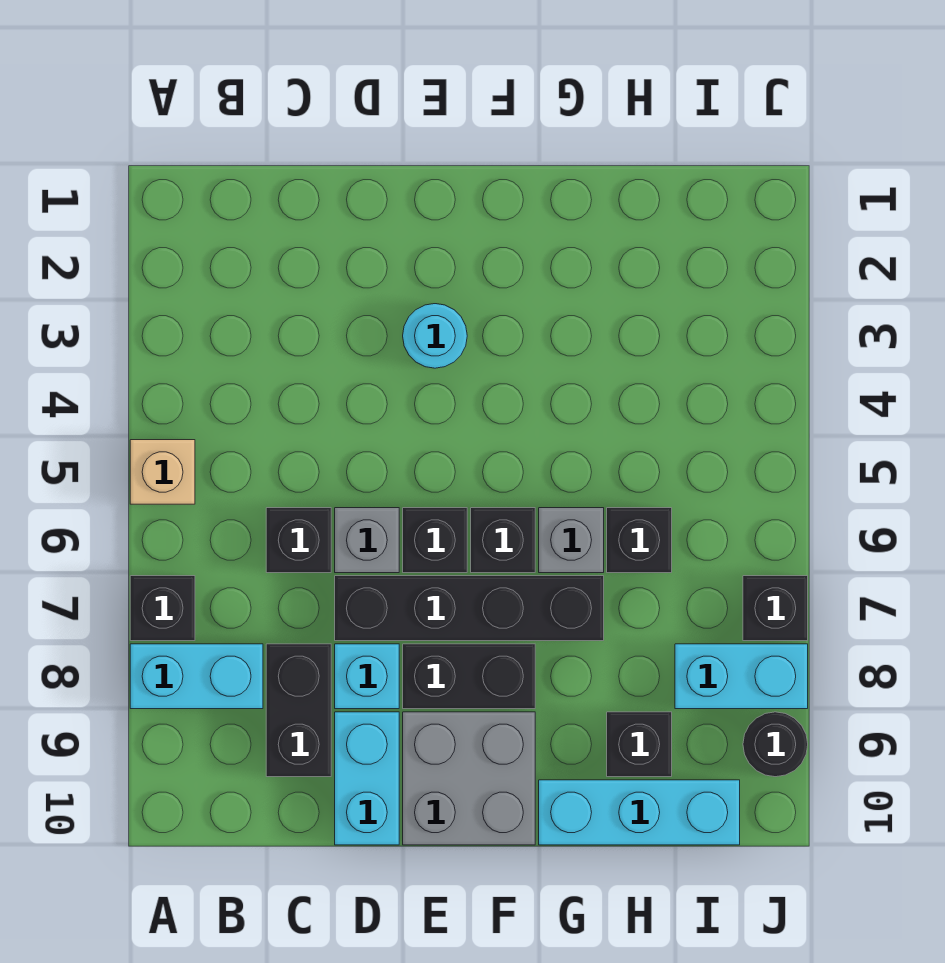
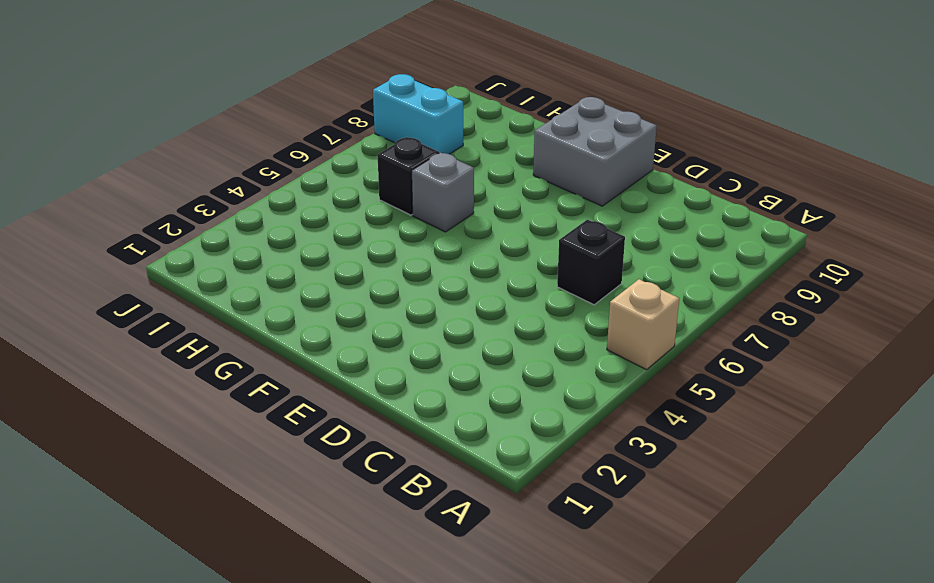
none -> black 1x1 brick [130,576,195,641]
none -> cyan 1x2 brick [130,644,263,709]
none -> black 1x2 brick [266,644,331,777]

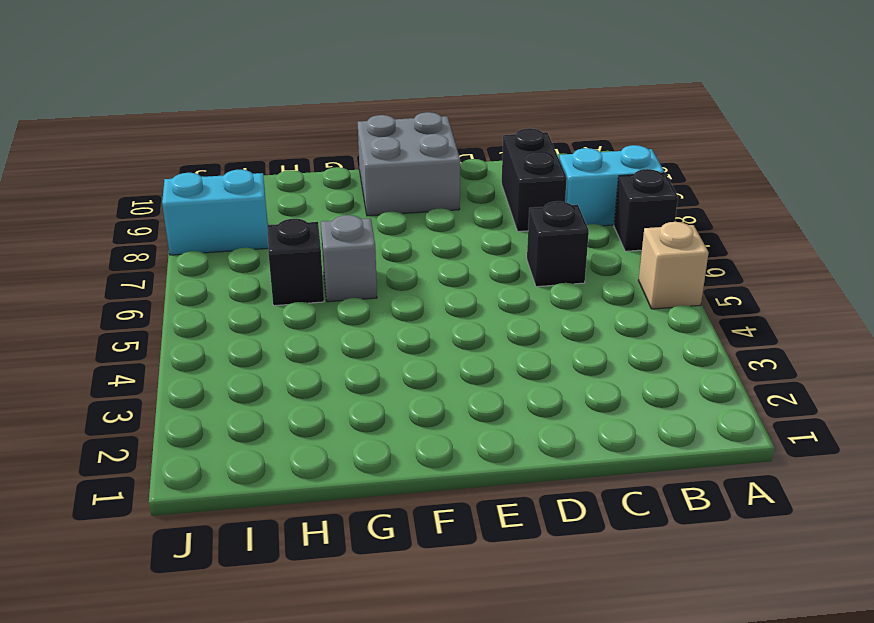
none -> grey 1x1 brick [335,508,399,573]
none -> black 1x4 brick [335,576,604,641]
none -> cyan 1x1 brick [335,644,399,709]

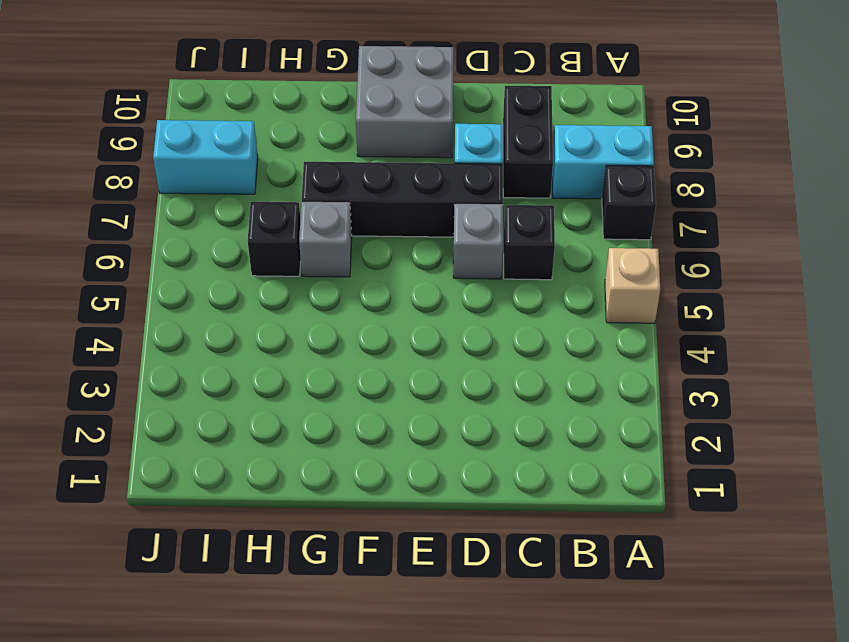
none -> cyan 1x2 brick [335,712,399,845]
none -> cyan 1x1 round brick [403,304,467,368]
none -> black 1x1 brick [403,508,467,573]

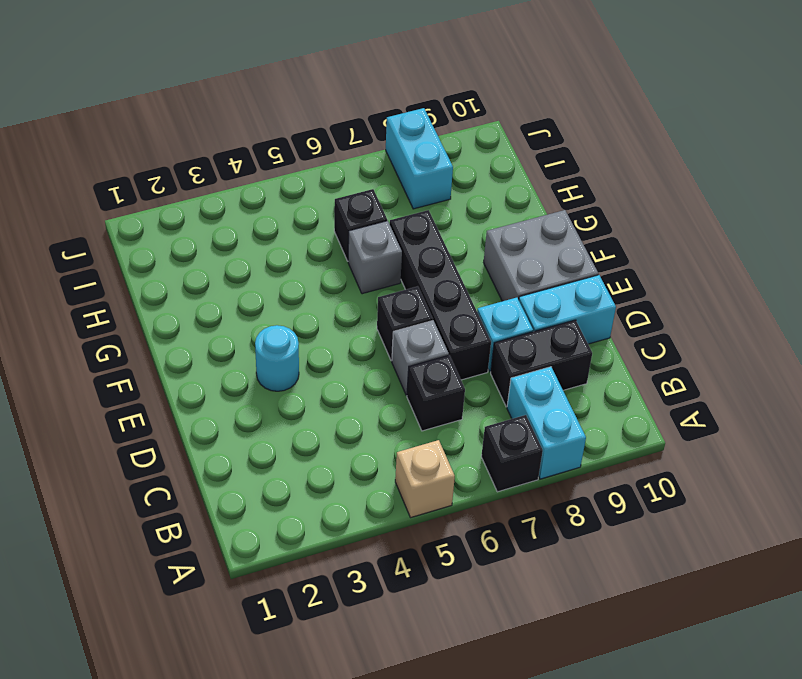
none -> black 1x2 brick [403,644,535,709]
none -> black 1x1 brick [471,508,535,573]
none -> cyan 1x3 brick [539,780,740,845]

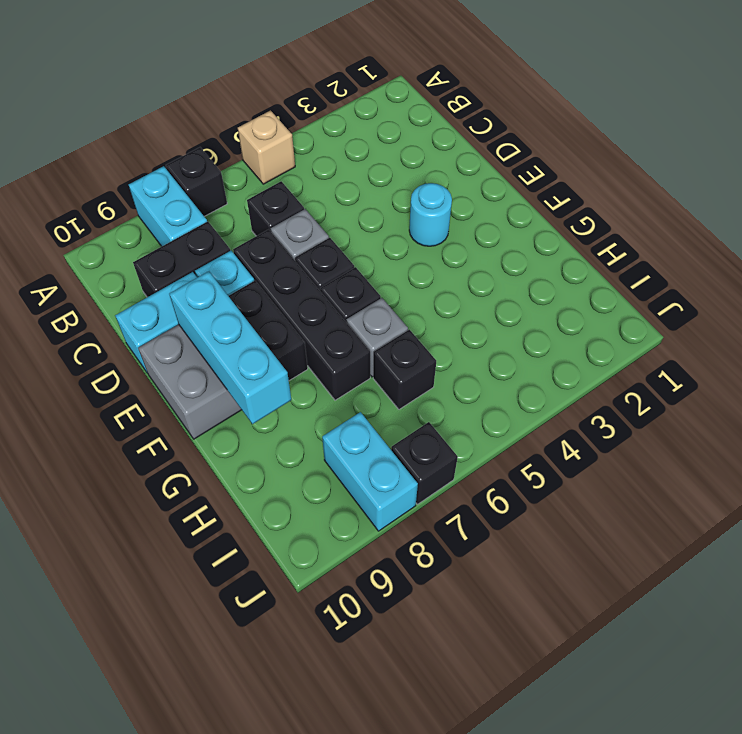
cyan 1x3 brick [169,271,291,424] -> cyan 1x3 brick moved to [539,780,740,845]
none -> black 1x1 brick [607,712,672,777]
none -> black 1x1 round brick [743,712,808,777]

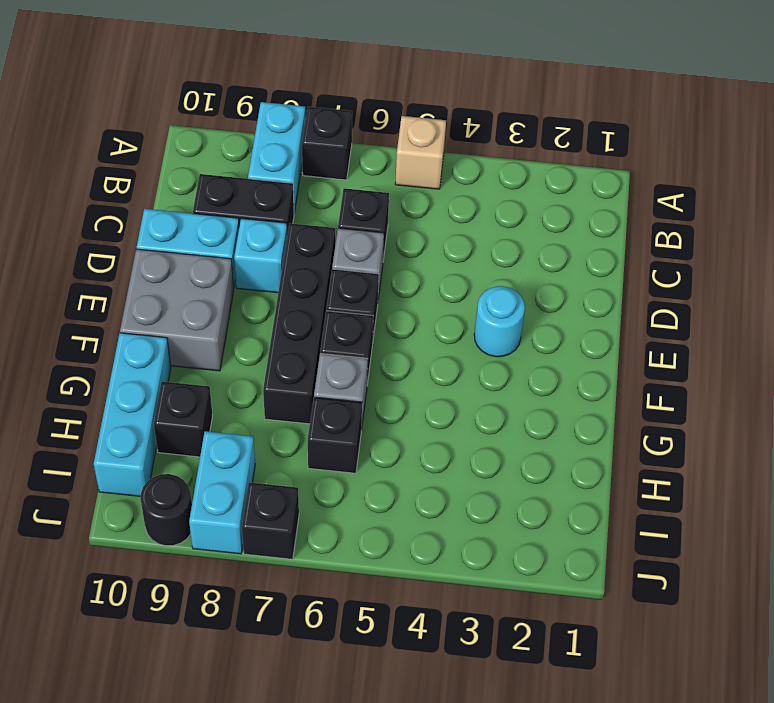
none -> black 1x2 brick [403,644,535,709]

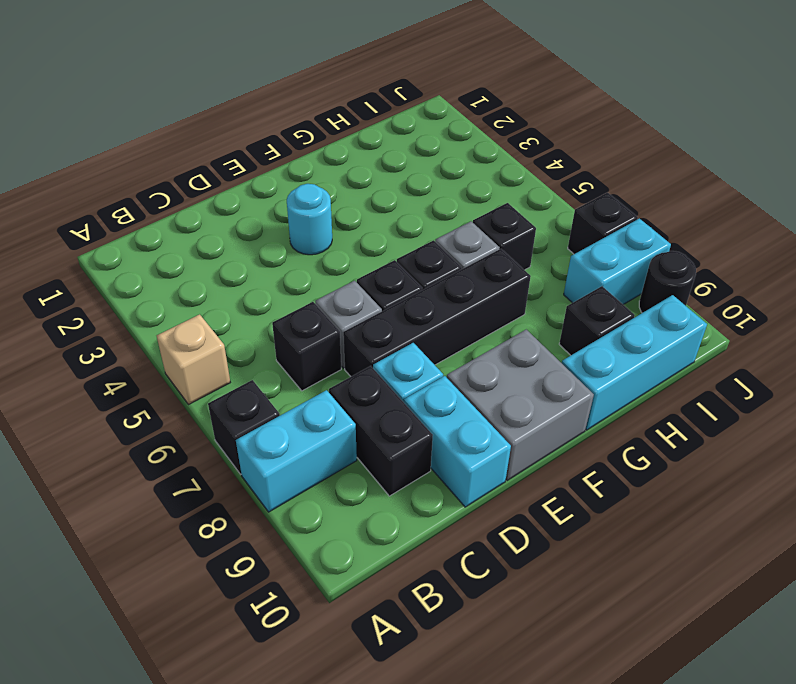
none -> black 1x2 brick [403,644,535,709]

